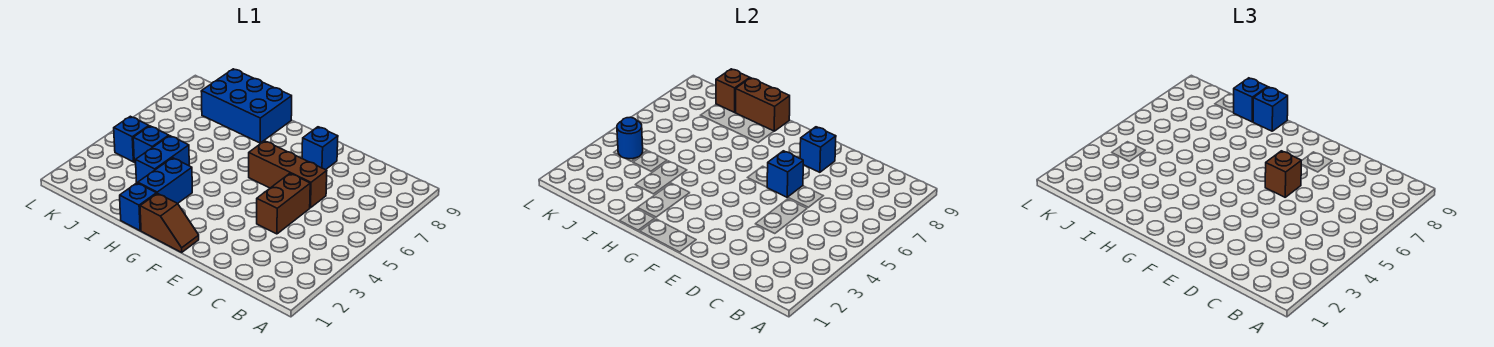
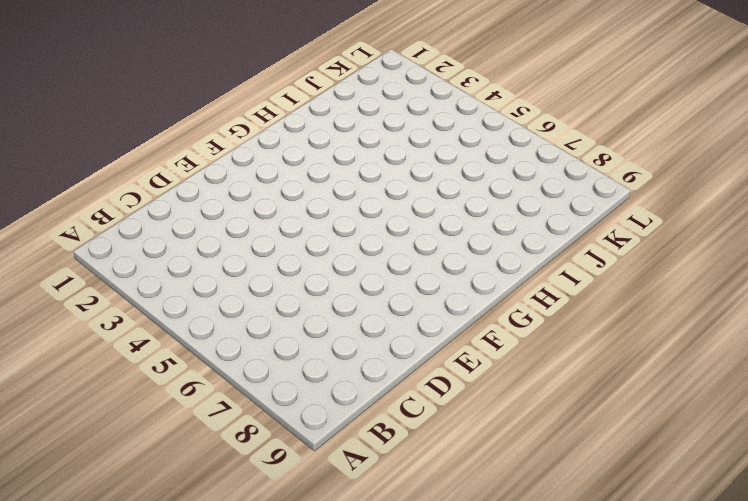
none -> brown 1x2 brick [257,174,310,234]
none -> brown 1x3 brick [249,141,327,208]
none -> blue 1x1 brick [302,127,338,170]

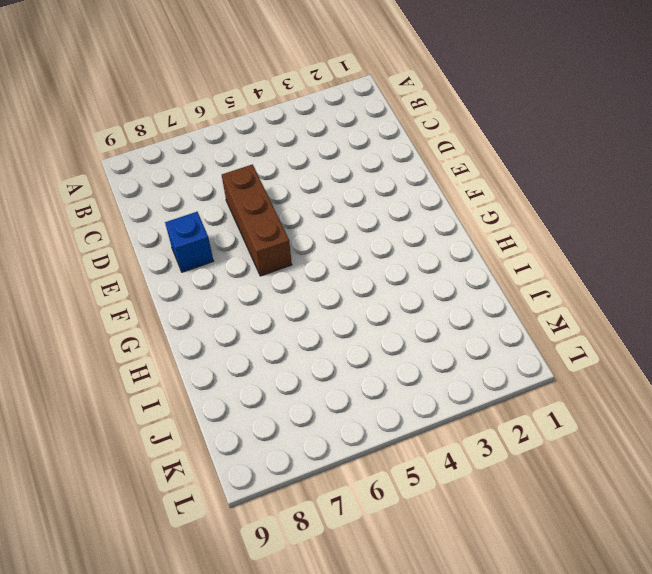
none -> brown 1x2 brick [257,174,310,234]
none -> brown 1x2 slope [140,193,199,252]
none -> blue 1x1 brick [120,183,156,231]

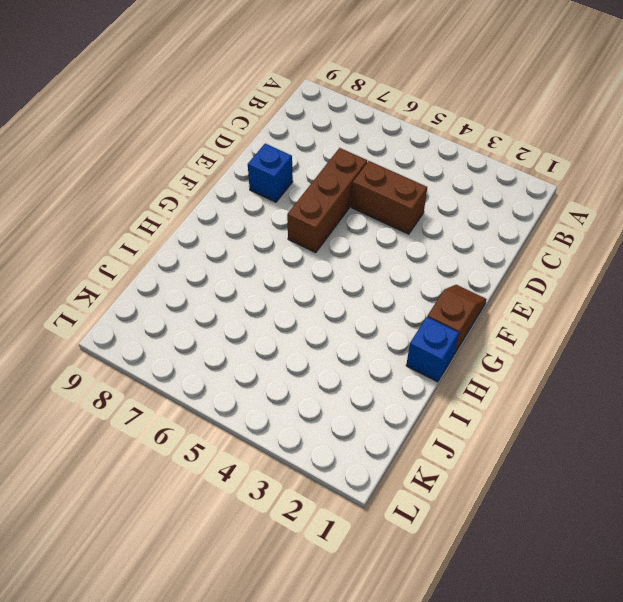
none -> blue 1x2 brick [138,158,192,204]
none -> blue 2x3 brick [201,69,292,143]
none -> blue 1x2 brick [136,136,189,183]

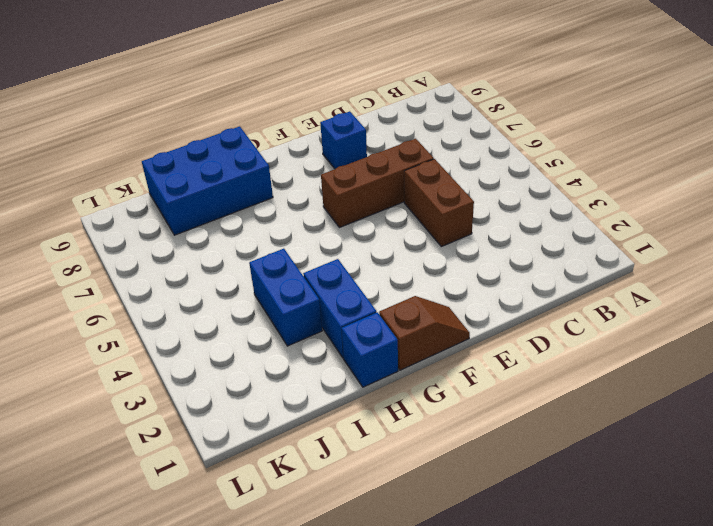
none -> blue 1x1 brick [133,126,169,163]
none -> blue 1x1 brick [114,116,149,162]
none -> blue 1x1 brick [767,151,803,197]

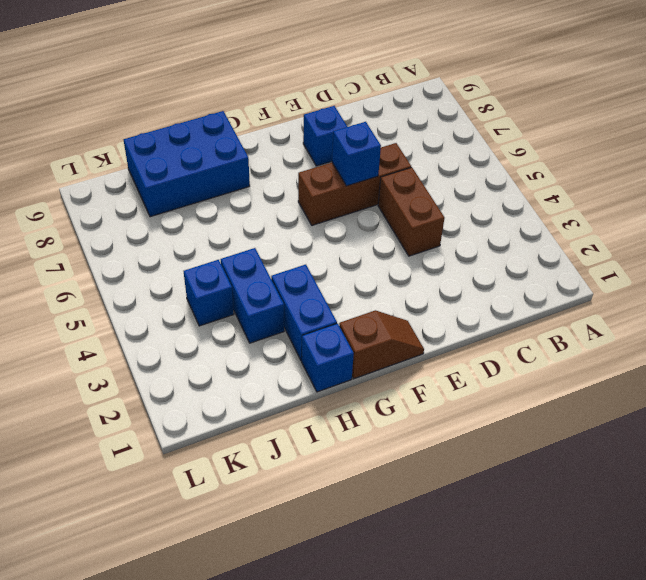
none -> blue 1x1 brick [114,116,149,162]
none -> blue 1x1 brick [800,127,836,172]
none -> brown 1x2 brick [736,78,790,131]

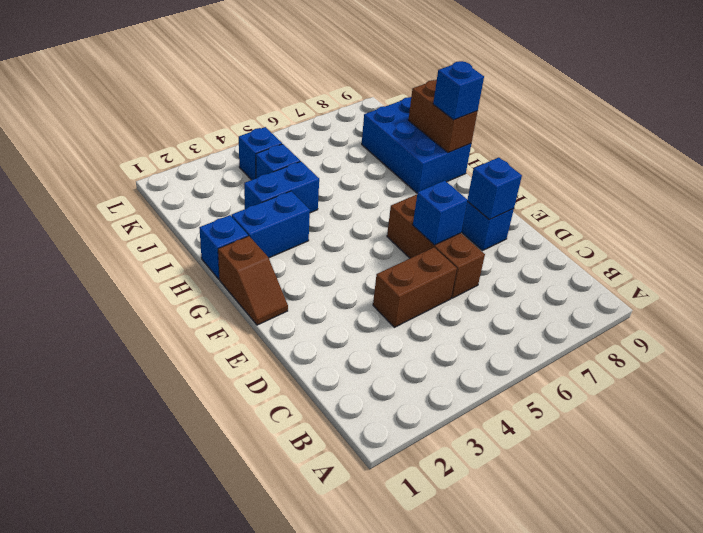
none -> brown 1x1 brick [716,69,750,112]
none -> blue 1x1 round brick [617,117,643,159]
none -> brown 1x1 brick [1265,151,1301,197]

